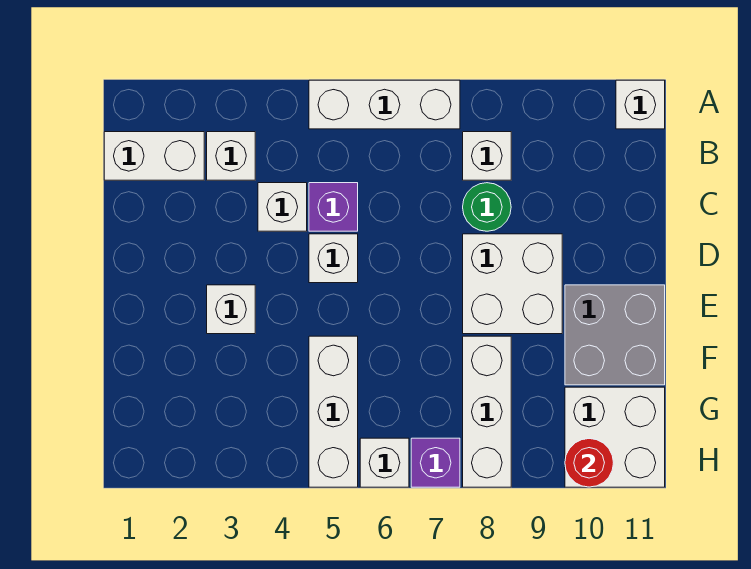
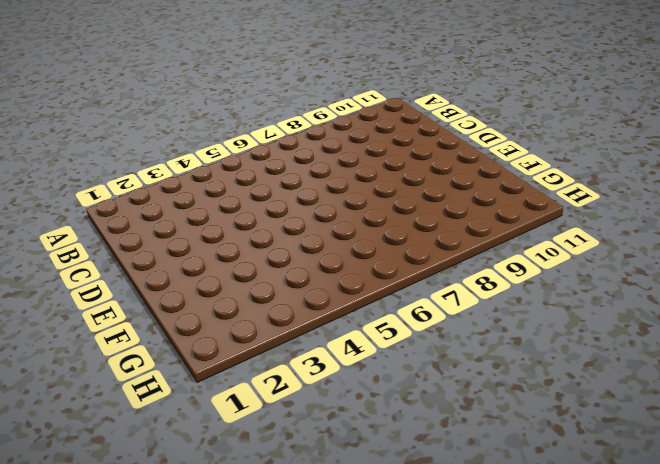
none -> white 1x3 brick [309,80,460,129]
none -> white 1x1 brick [616,80,665,129]
none -> white 1x2 brick [104,132,204,180]

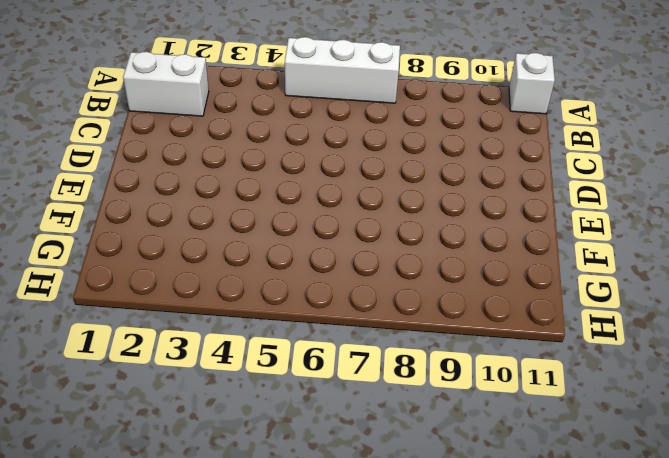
none -> white 1x1 brick [207,132,255,180]
none -> white 1x1 brick [463,132,511,180]
none -> white 1x1 brick [258,183,307,231]

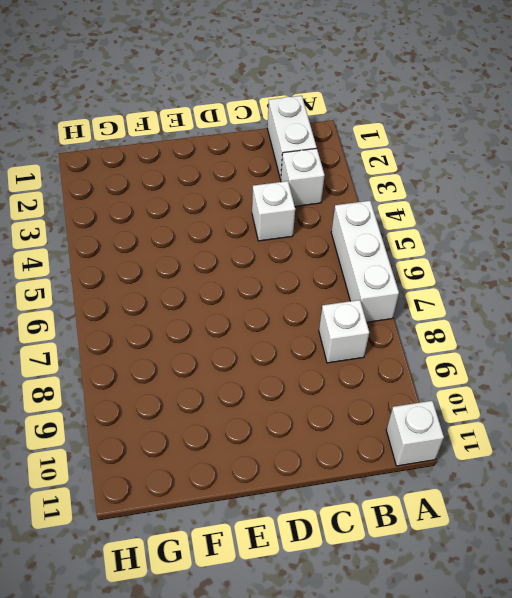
none -> purple 1x1 brick [309,183,358,231]
none -> green 1x1 round brick [463,183,511,231]
none -> white 1x1 brick [309,234,358,283]

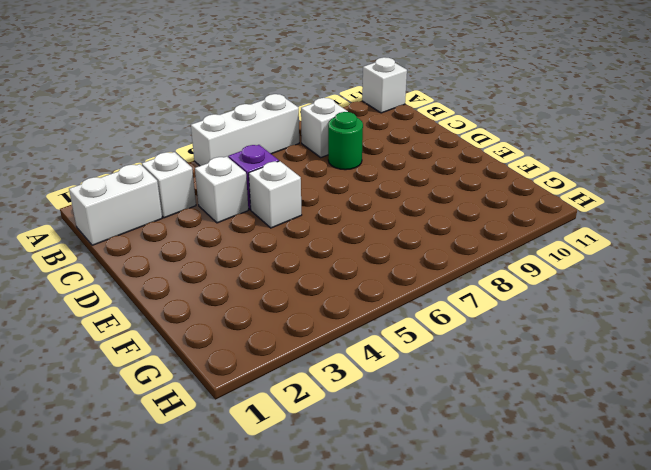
none -> white 2x2 brick [463,234,562,334]
none -> white 1x1 brick [207,285,255,334]
none -> grey 2x2 brick [565,285,665,385]

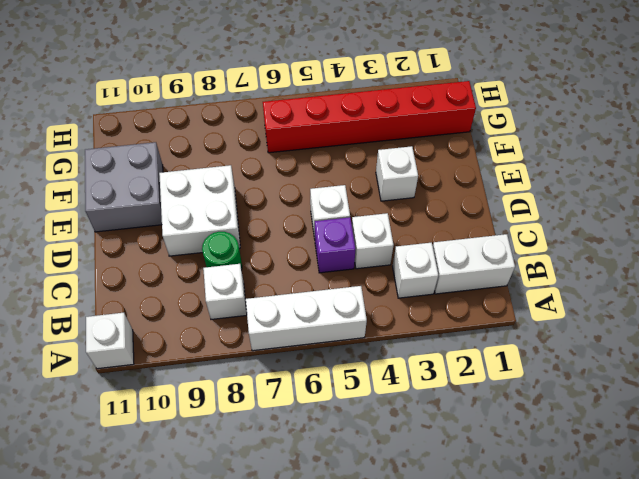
red 1x6 brick [263,81,476,153] -> white 1x3 brick [309,336,358,487]
none -> white 1x3 brick [463,336,511,487]
none -> white 2x2 brick [565,387,665,487]
none -> white 1x1 brick [360,438,409,487]

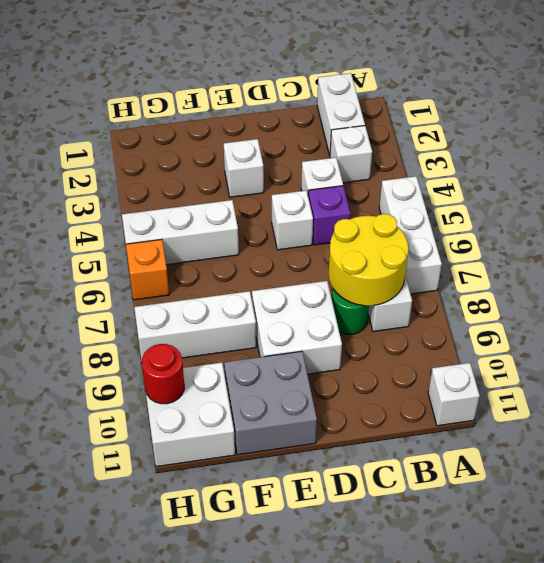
yellow 2x2 round brick [329,214,408,306] -> none
orange 1x1 brick [126,240,169,300] -> white 1x1 brick [360,438,409,487]
none -> purple 1x1 brick [411,438,460,487]

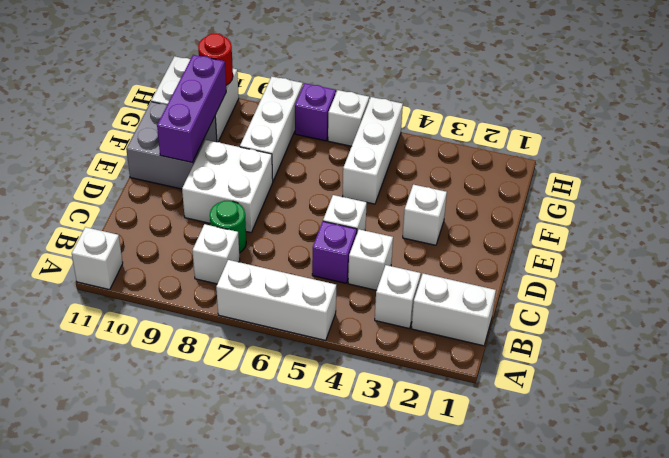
purple 1x3 brick [157,55,226,163] -> none

